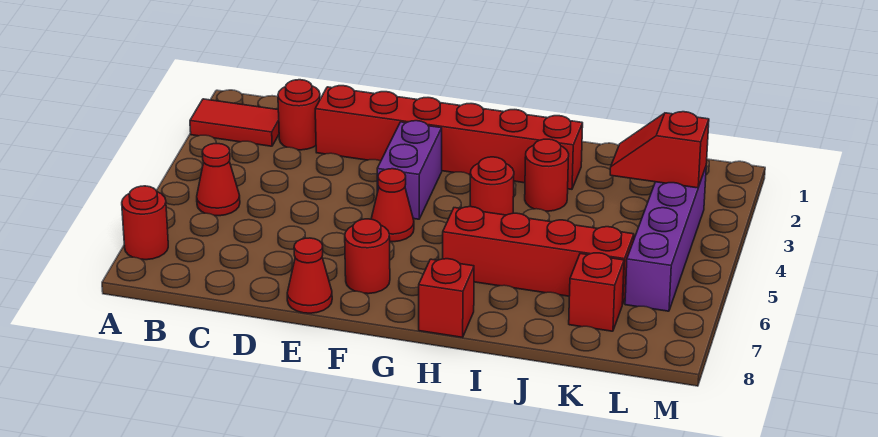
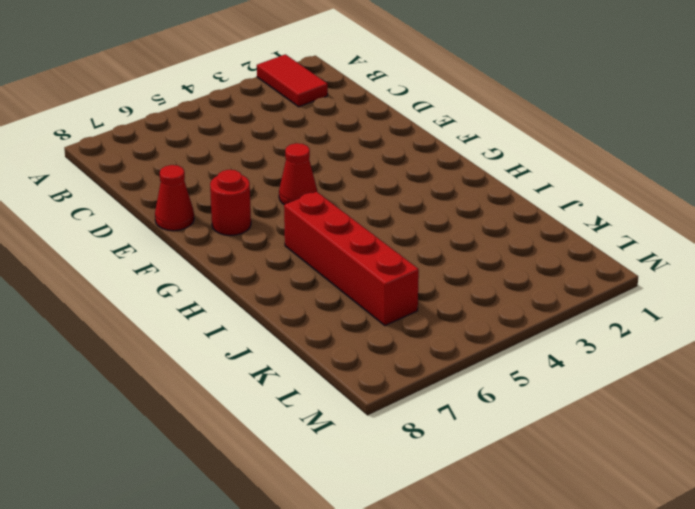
none -> red 1x1 round brick [122,186,168,260]
none -> red 1x1 cone [197,144,240,216]
none -> red 1x1 round brick [278,80,320,150]

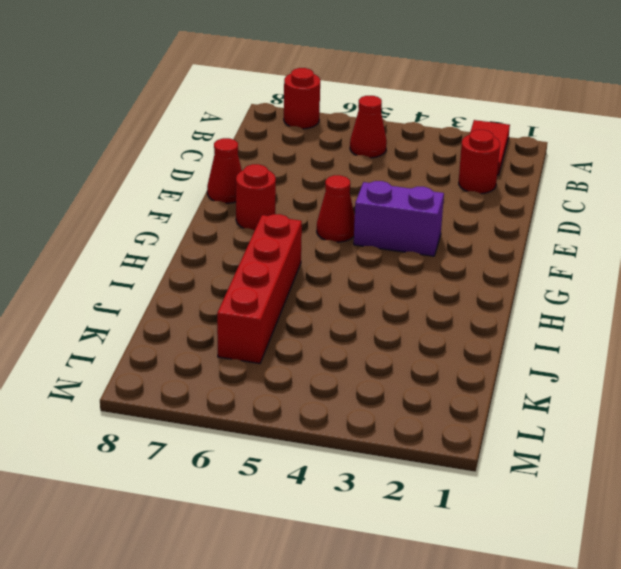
none -> red 1x6 brick [315,86,583,189]
none -> red 1x1 round brick [470,157,514,215]
none -> red 1x1 brick [419,259,474,337]

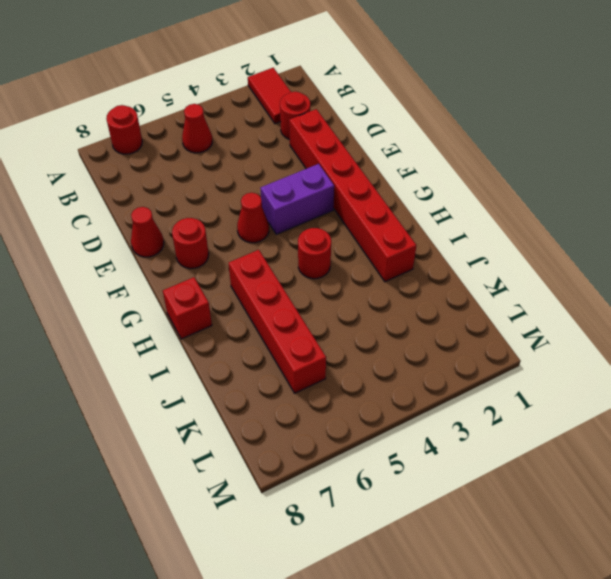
none -> red 1x1 round brick [525,139,569,211]
none -> red 1x1 brick [569,253,624,331]
none -> purple 1x4 brick [625,167,706,311]

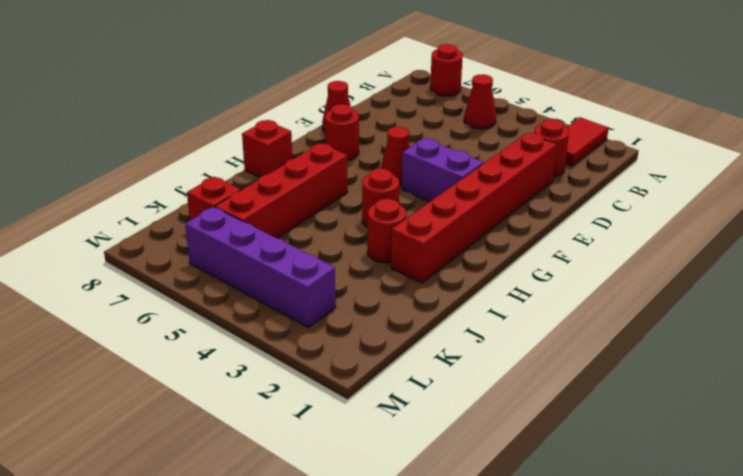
none -> red 1x2 slope [610,112,709,188]

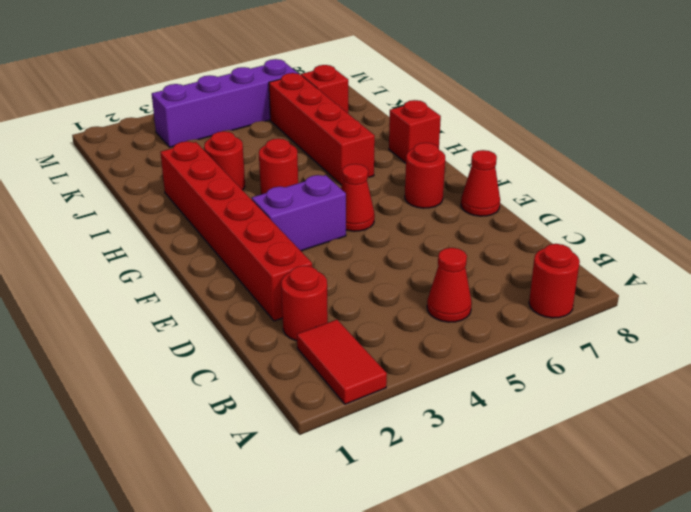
none -> red 1x2 slope [610,112,709,188]

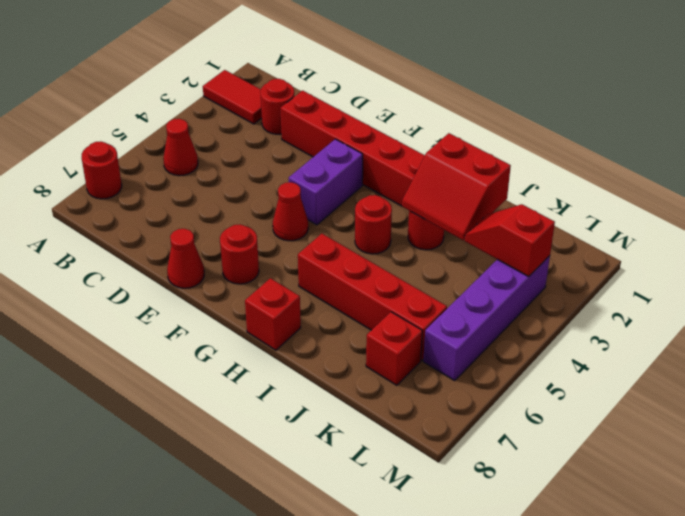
red 2x2 slope [402,133,511,240] -> none

